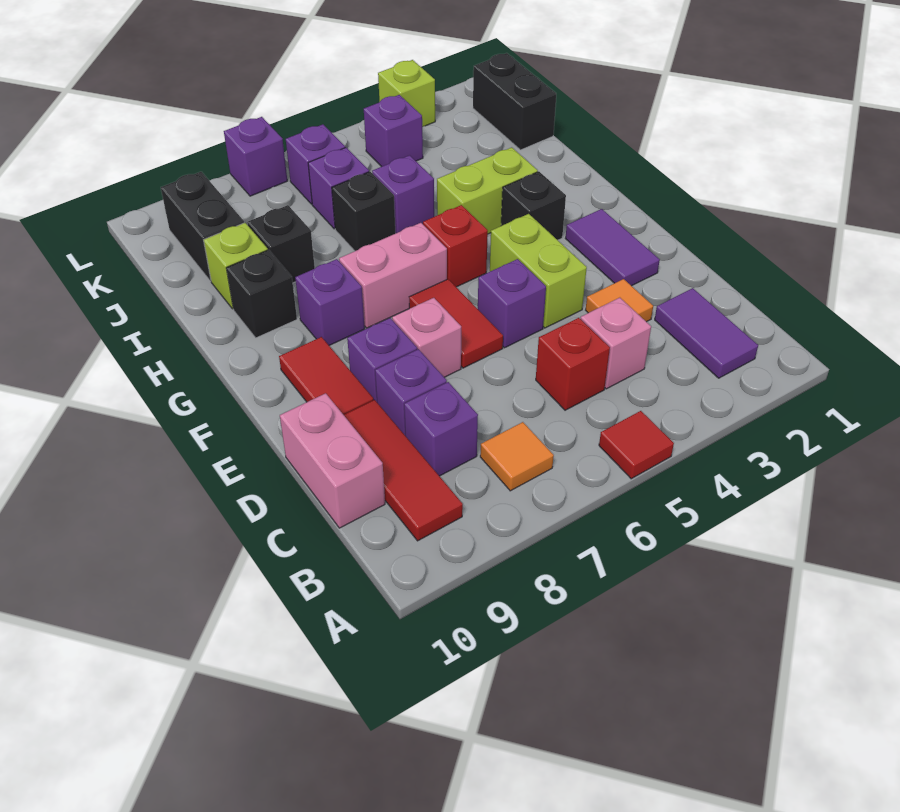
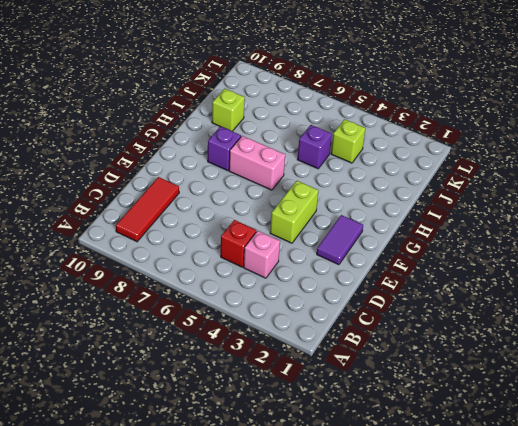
lime 1x1 brick [331,119,365,163] -> lime 1x1 brick moved to [378,60,435,127]
none -> red 1x1 tile [599,411,674,479]
none -> purple 1x2 tile [655,288,758,378]
none -> orange 1x1 tile [480,422,554,491]
none -> purple 1x1 brick [404,382,478,476]

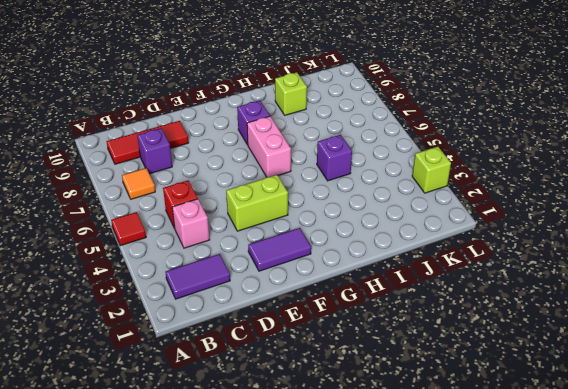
none -> pink 1x2 brick [280,393,385,528]
none -> orange 1x1 tile [586,279,653,322]
none -> purple 1x1 brick [375,349,447,435]
none -> purple 1x1 brick [478,259,546,348]

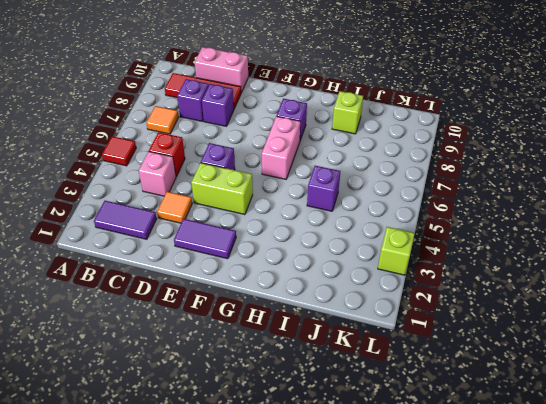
none -> red 1x2 tile [409,279,503,368]
none -> pink 1x1 brick [392,298,461,377]
none -> purple 1x1 brick [347,318,417,402]
none -> red 1x2 tile [279,337,373,415]

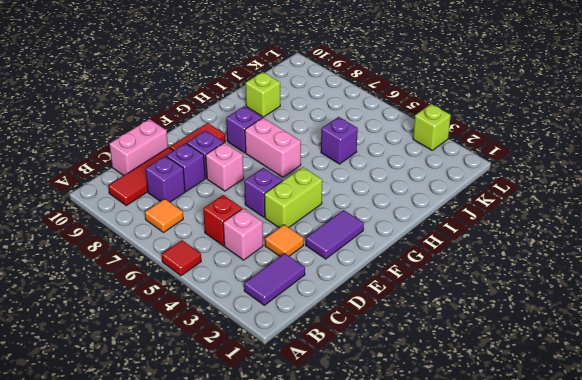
none -> red 1x2 tile [409,279,503,368]
none -> black 1x1 brick [501,172,566,240]
none -> red 1x1 brick [423,205,488,287]
none -> lime 1x2 brick [437,147,538,234]

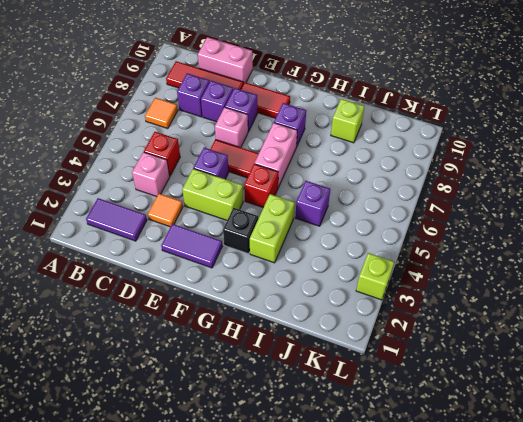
none -> red 1x1 tile [599,411,674,479]
none -> black 1x1 brick [226,250,297,338]
none -> black 1x1 brick [332,172,395,251]
none -> black 1x1 brick [247,205,315,283]

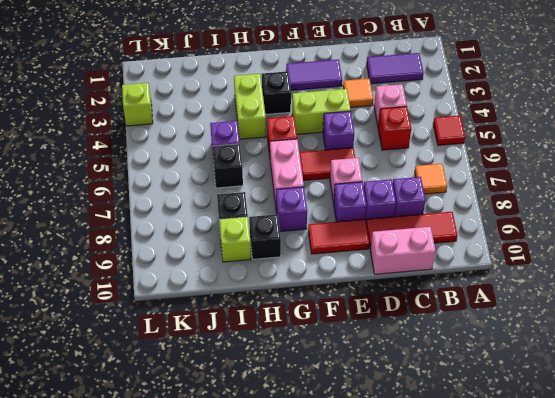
none -> black 1x2 brick [473,53,556,150]
none -> purple 1x1 brick [308,148,369,229]
none -> black 1x2 brick [161,172,244,281]
none -> purple 1x1 brick [364,95,423,167]

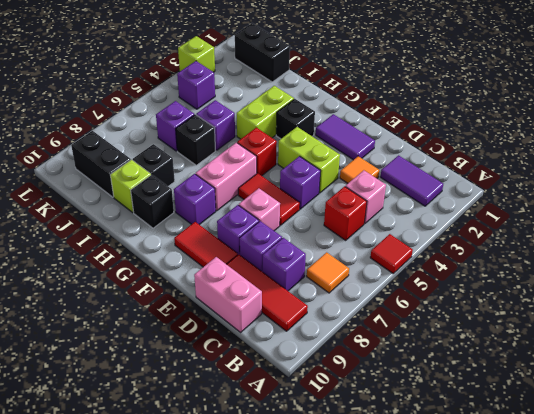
none -> purple 1x1 brick [286,124,345,204]
none -> purple 1x1 brick [224,117,287,196]

